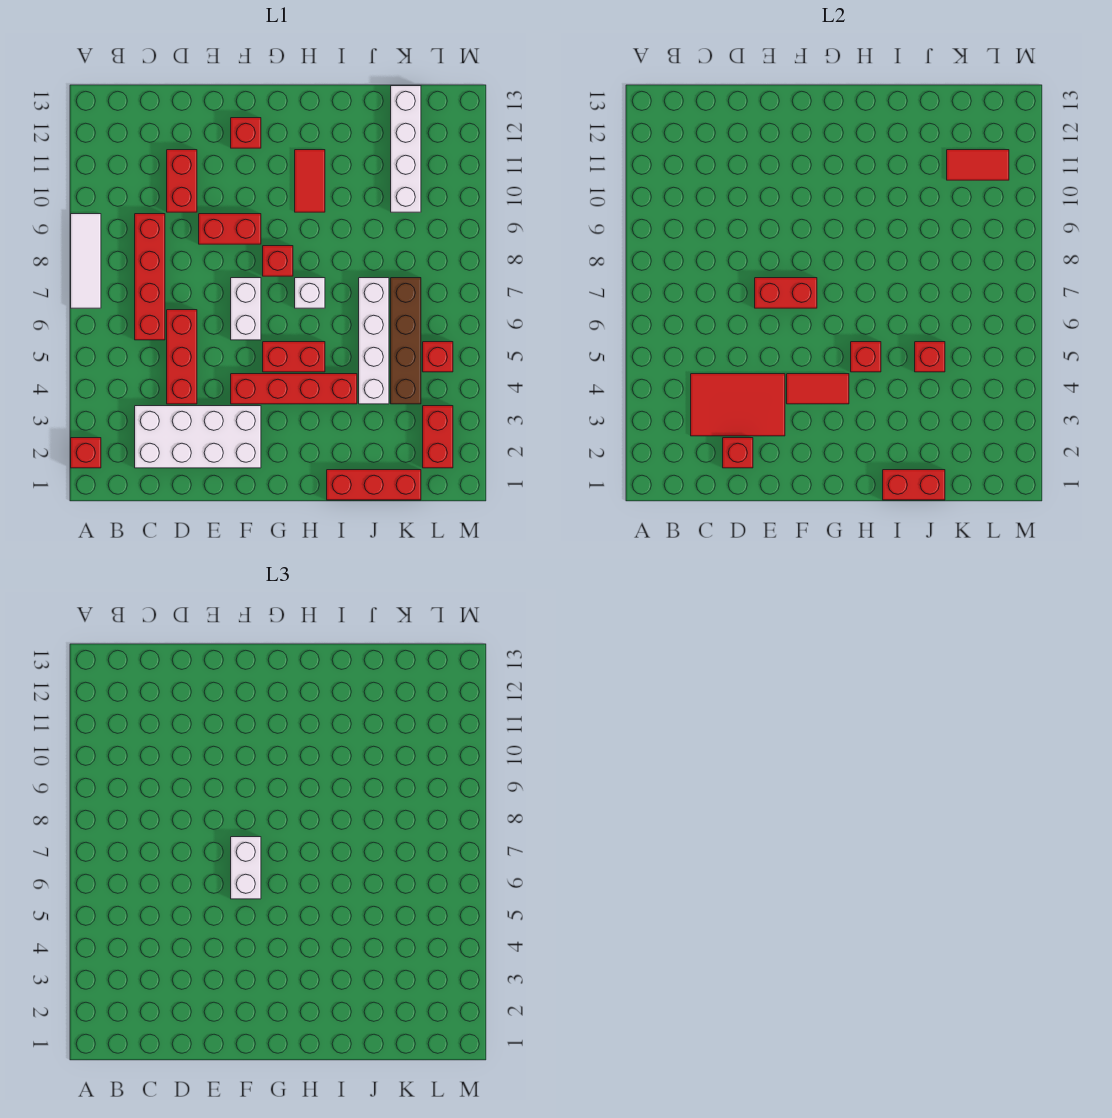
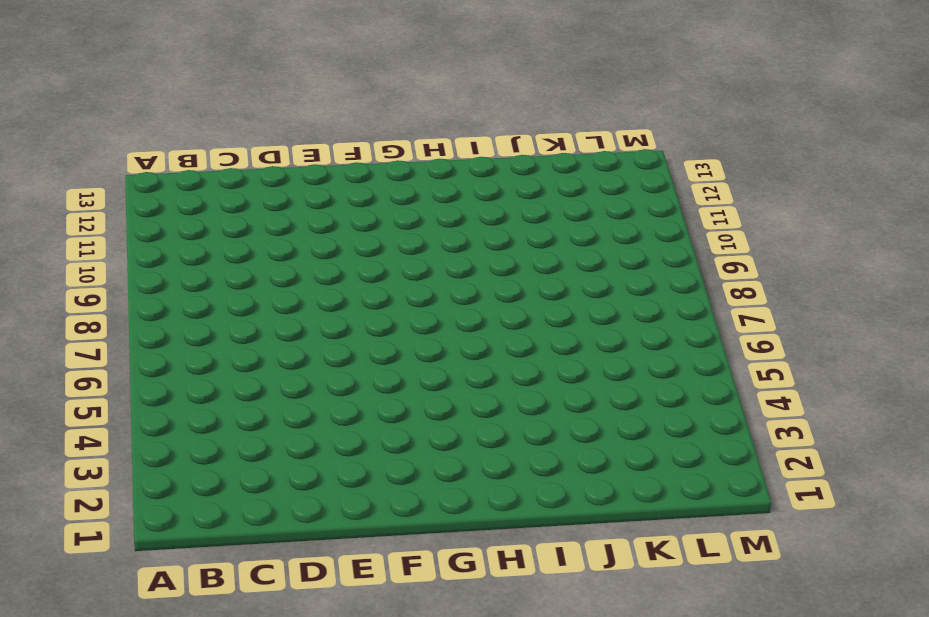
none -> red 1x1 brick [71,438,101,468]
none -> white 1x3 tile [71,214,101,308]
none -> white 2x4 brick [135,406,261,468]

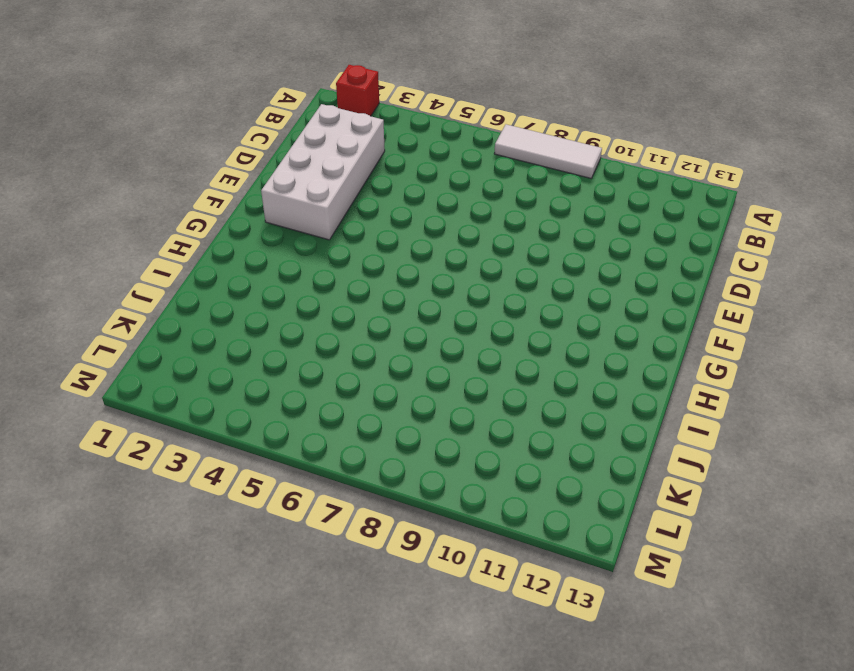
none -> red 1x4 brick [135,214,165,340]
none -> red 1x3 brick [167,310,197,404]
none -> red 1x2 brick [167,150,197,212]

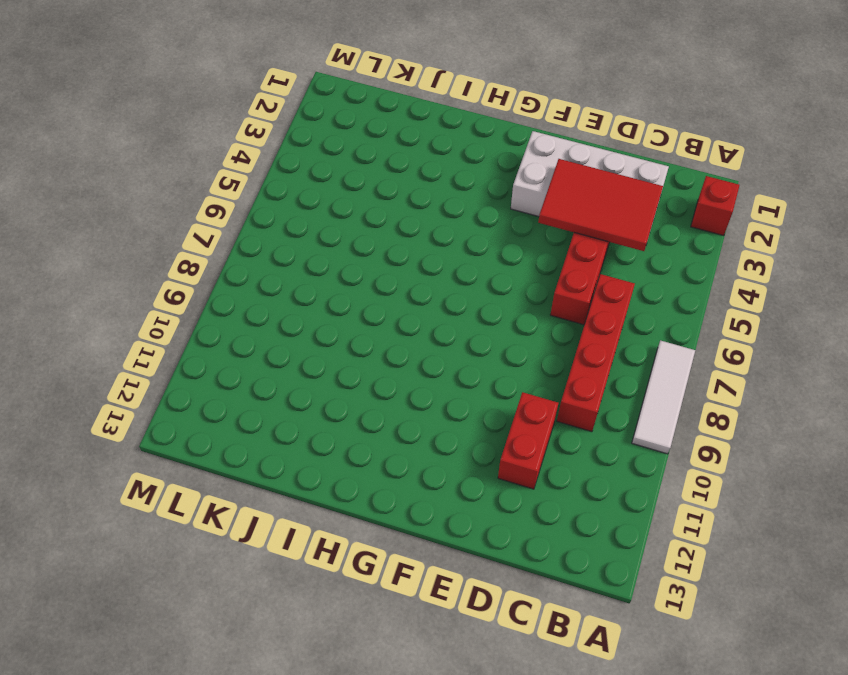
none -> red 1x2 brick [199,214,261,244]
none -> red 1x4 brick [231,374,357,404]
none -> white 1x2 brick [231,278,261,340]

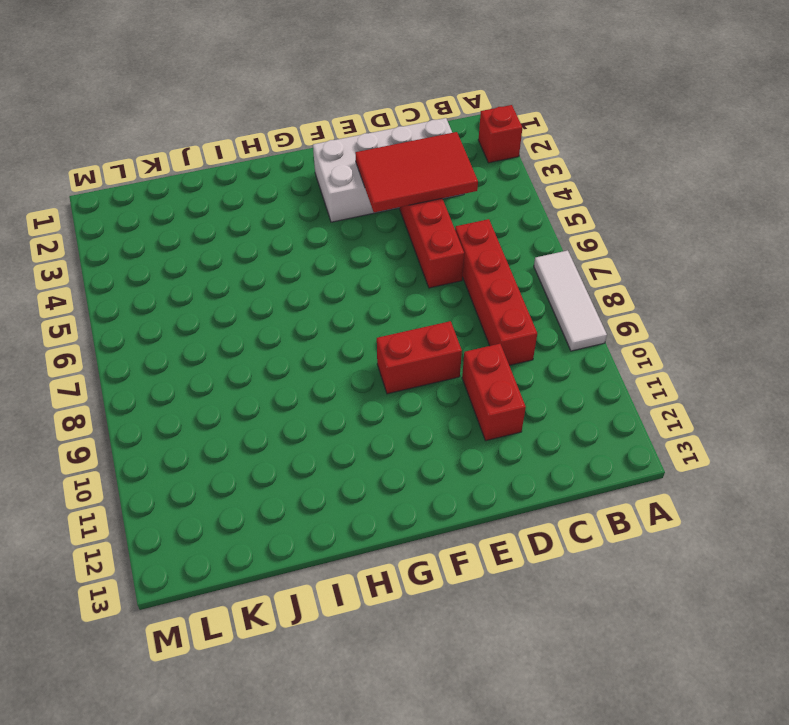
none -> red 1x4 brick [231,374,357,404]
none -> white 1x2 brick [231,278,261,340]
none -> red 1x1 brick [231,118,261,148]

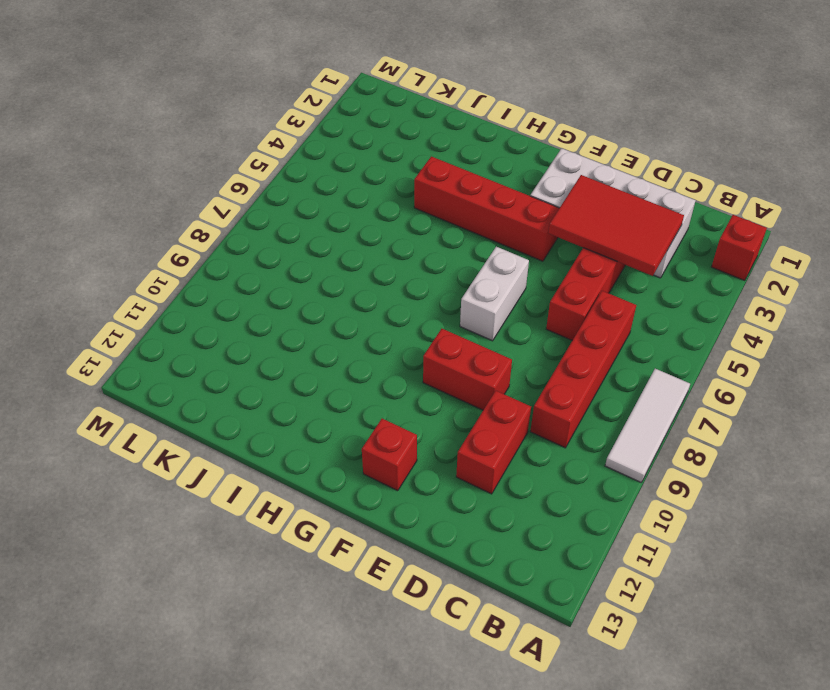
none -> red 1x2 brick [263,342,325,372]
none -> red 1x1 brick [263,246,293,276]
none -> white 1x1 brick [295,278,325,308]

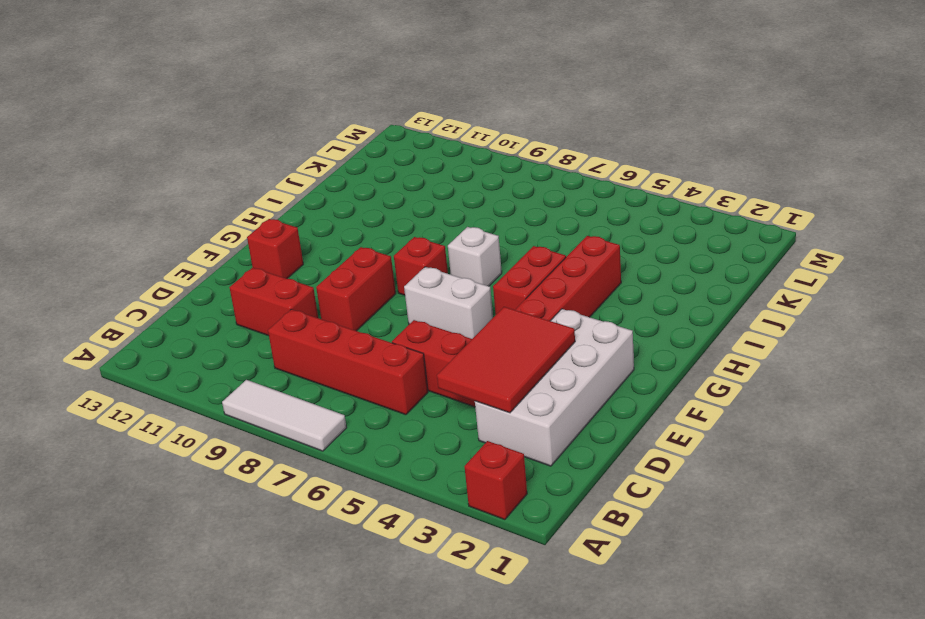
none -> red 1x2 tile [295,150,325,212]
none -> red 1x3 brick [327,470,421,500]
none -> white 1x4 brick [359,278,389,404]

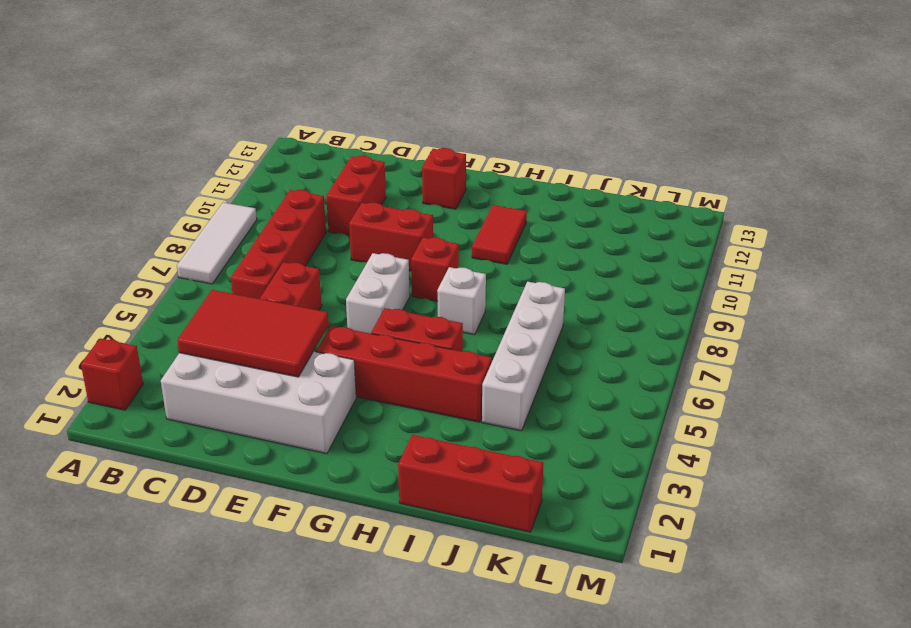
none -> brown 1x4 brick [391,278,421,404]
none -> white 1x4 brick [391,86,421,212]
none -> red 1x2 brick [423,406,453,468]

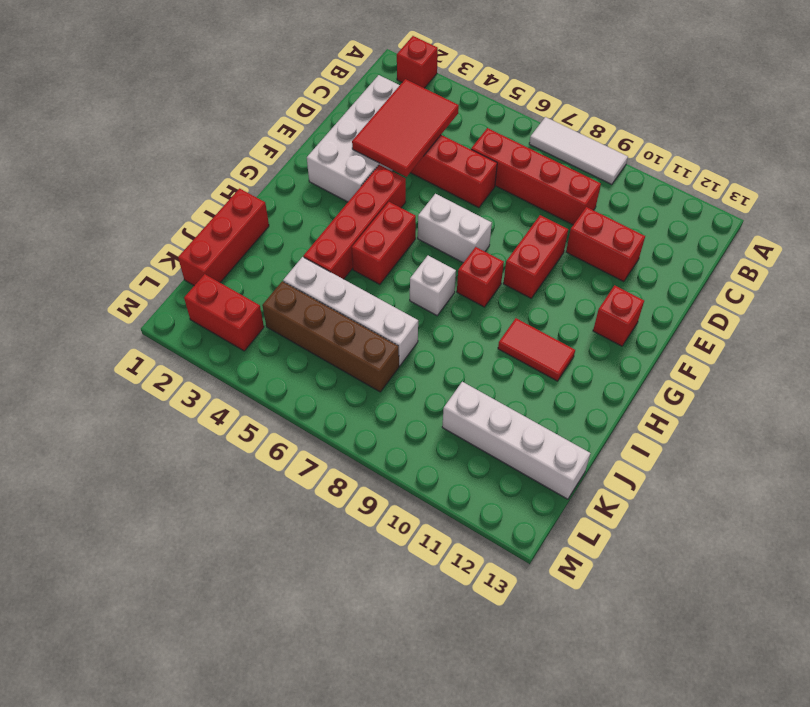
none -> red 1x1 brick [423,342,453,372]
none -> red 1x1 brick [723,438,753,468]
none -> red 1x2 brick [755,278,817,308]

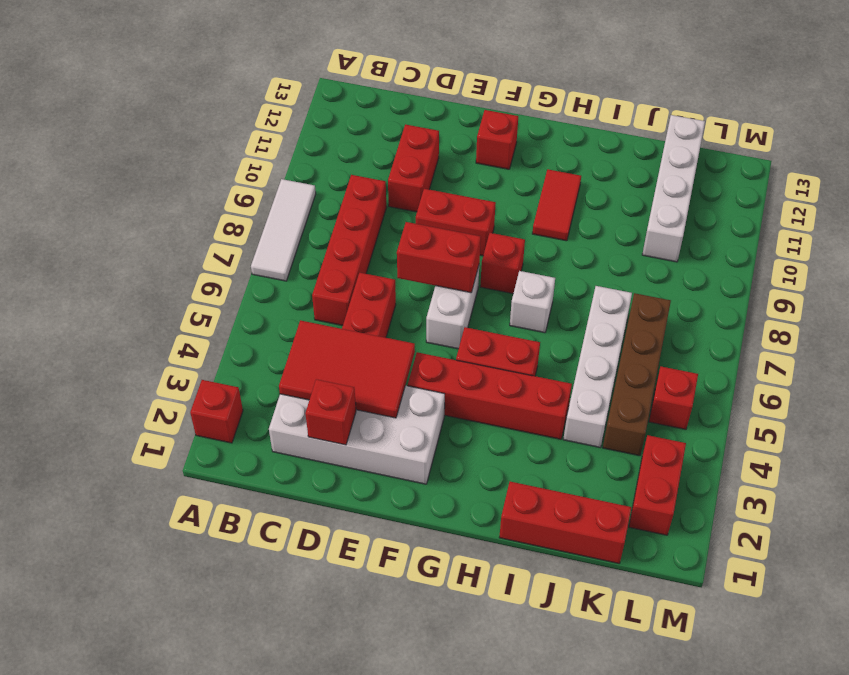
none -> red 1x2 tile [787,374,849,404]
none -> red 1x1 brick [851,342,881,372]
none -> red 1x2 brick [883,470,945,500]

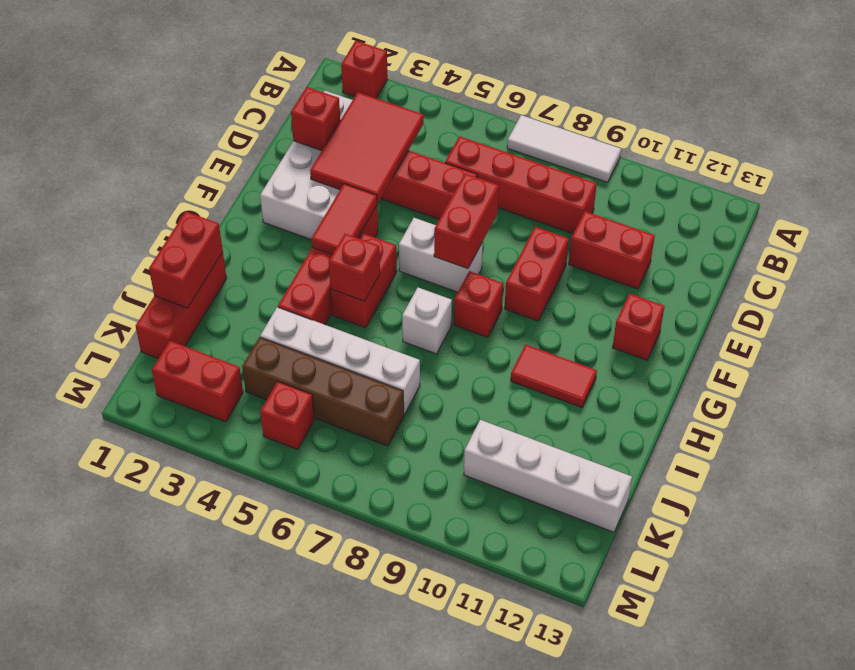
none -> red 1x1 brick [915,342,945,372]
none -> red 1x2 tile [947,150,1009,180]
none -> white 1x2 brick [231,837,261,899]

